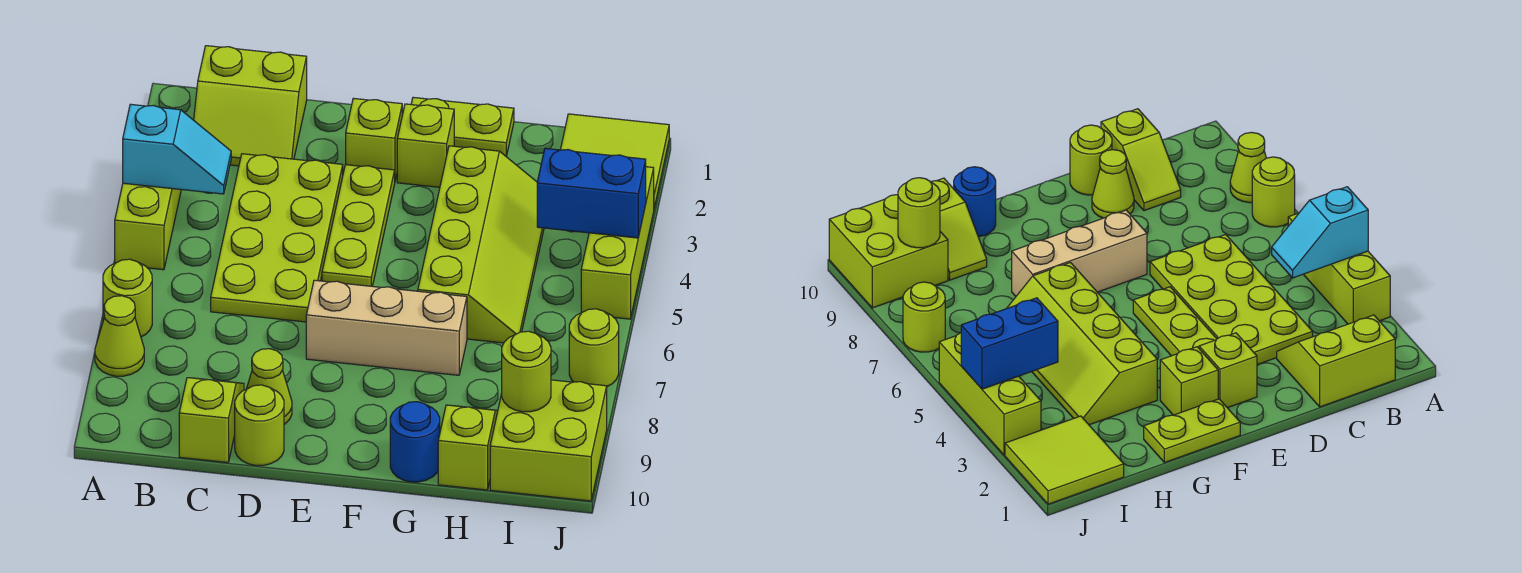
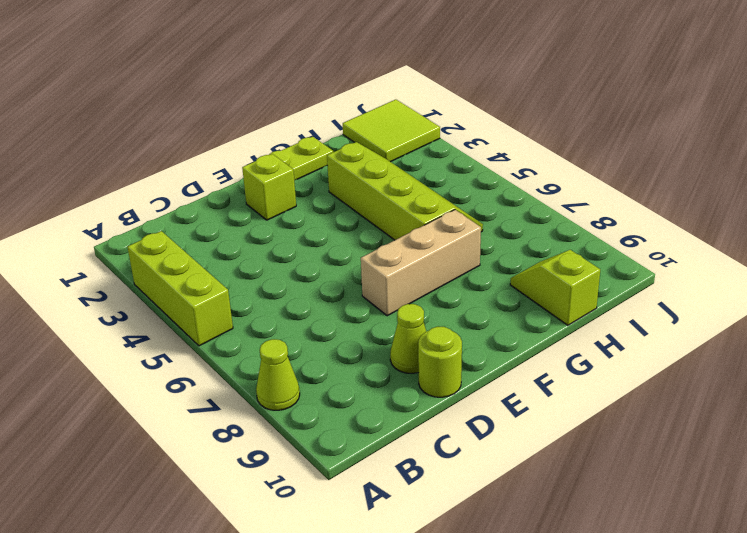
none -> lime 1x1 round brick [103,259,152,337]
none -> lime 2x2 slope [194,46,307,166]
none -> lime 2x4 plate [211,154,343,322]

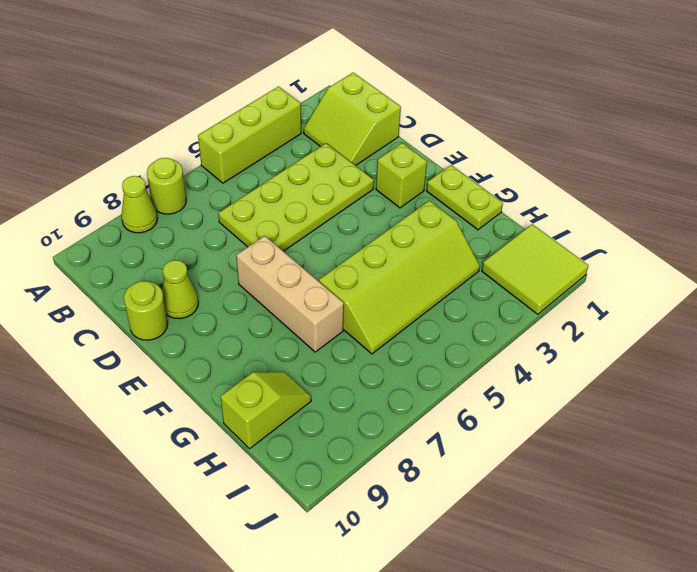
none -> lime 1x2 slope [179,378,244,462]
none -> lime 1x3 plate [322,165,395,286]
none -> lime 1x1 brick [397,104,454,187]

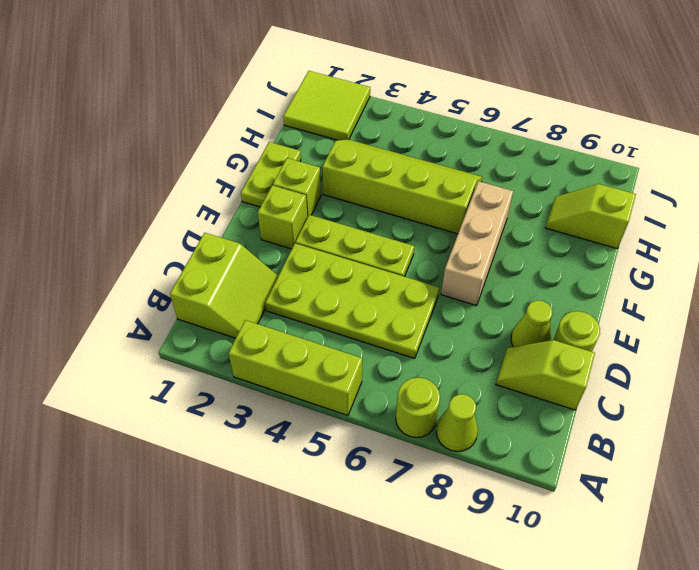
none -> blue 1x1 round brick [390,402,440,482]
none -> lime 2x2 brick [490,380,607,501]
none -> lime 1x3 brick [581,167,654,319]

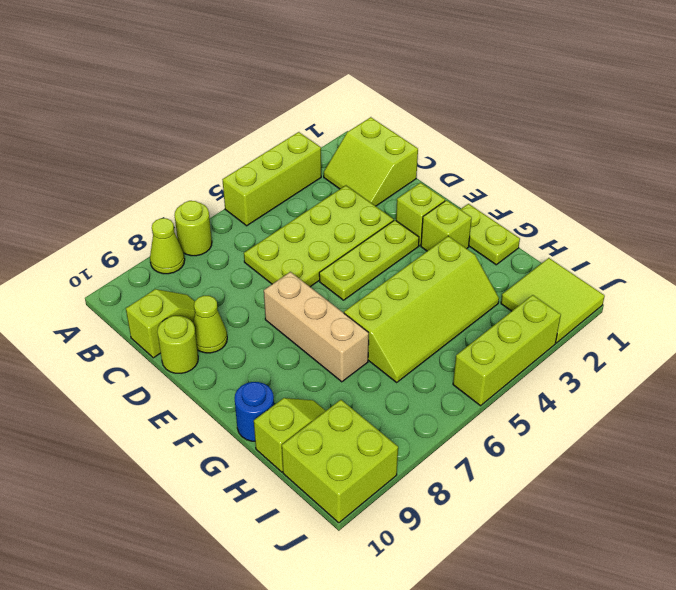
none -> lime 1x1 round brick [569,309,619,387]
none -> cyan 1x2 slope [123,104,231,194]
none -> blue 1x2 brick [537,148,646,238]

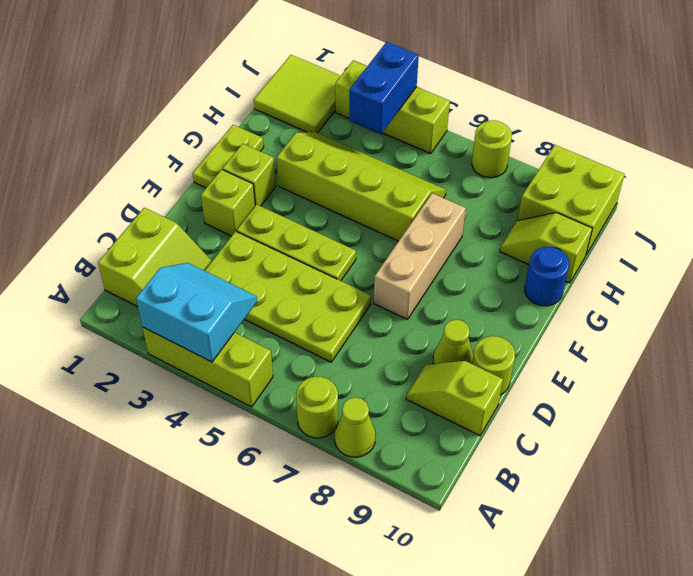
cyan 2x2 slope [136,263,257,362] -> cyan 1x2 slope [123,104,231,194]
none -> lime 1x1 round brick [502,331,551,412]

